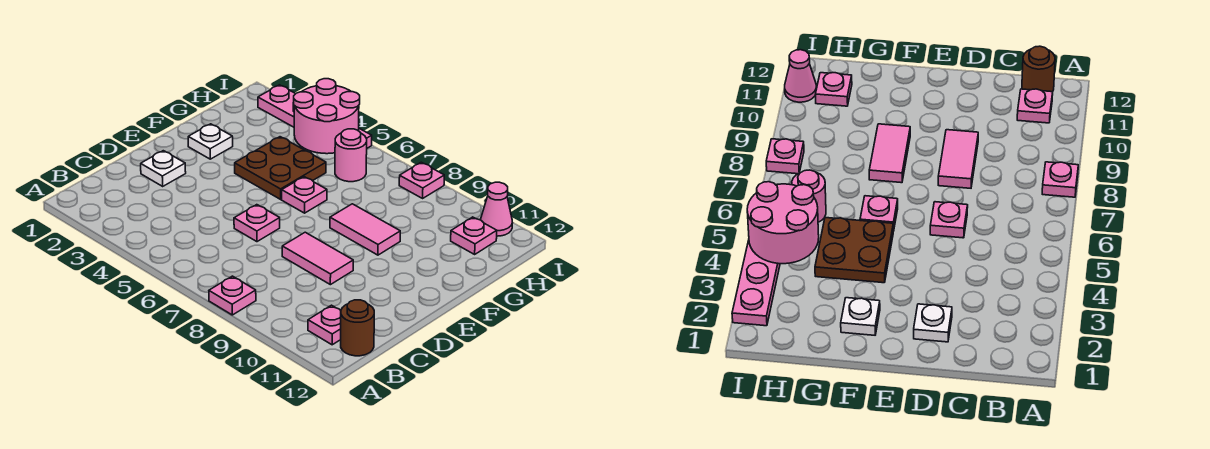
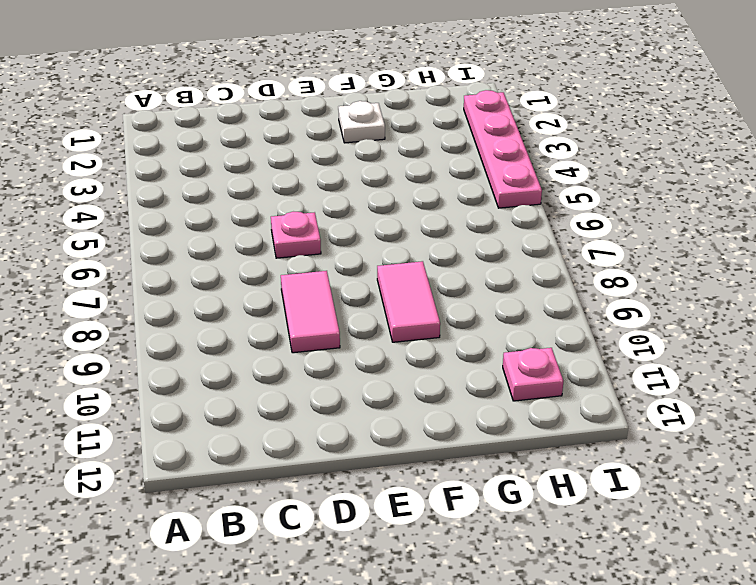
none -> pink 1x1 plate [209,276,256,315]
none -> pink 1x1 plate [308,305,341,345]
none -> brown 1x1 round brick [341,300,374,356]

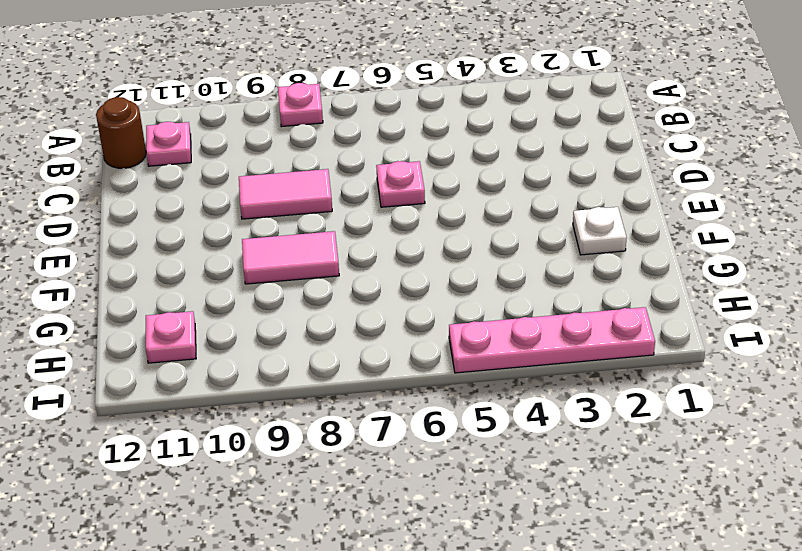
none -> white 1x1 plate [141,151,186,186]
none -> brown 2x2 plate [235,137,326,199]
none -> pink 1x1 plate [282,177,327,213]

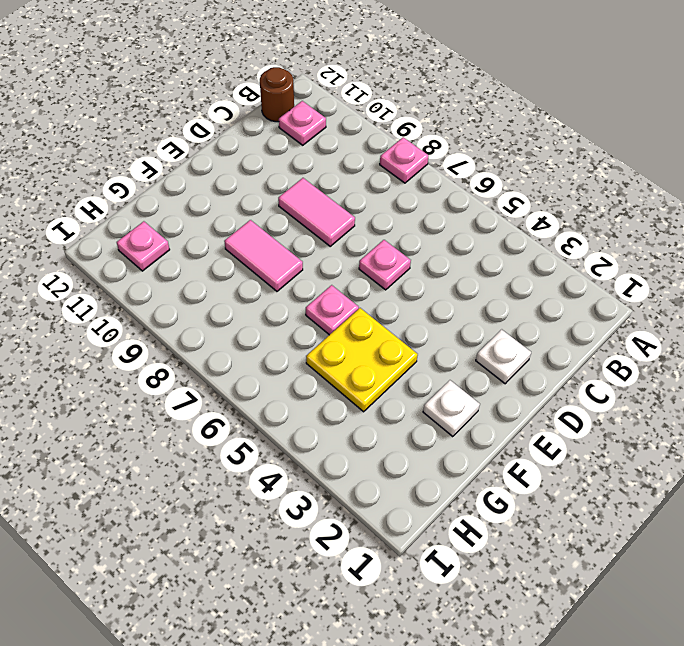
yellow 2x2 plate [306,308,418,412] -> brown 2x2 plate [235,137,326,199]
none -> pink 1x1 round brick [335,129,367,182]
none -> pink 1x4 plate [258,85,372,148]
none -> pink 1x1 plate [399,162,444,198]

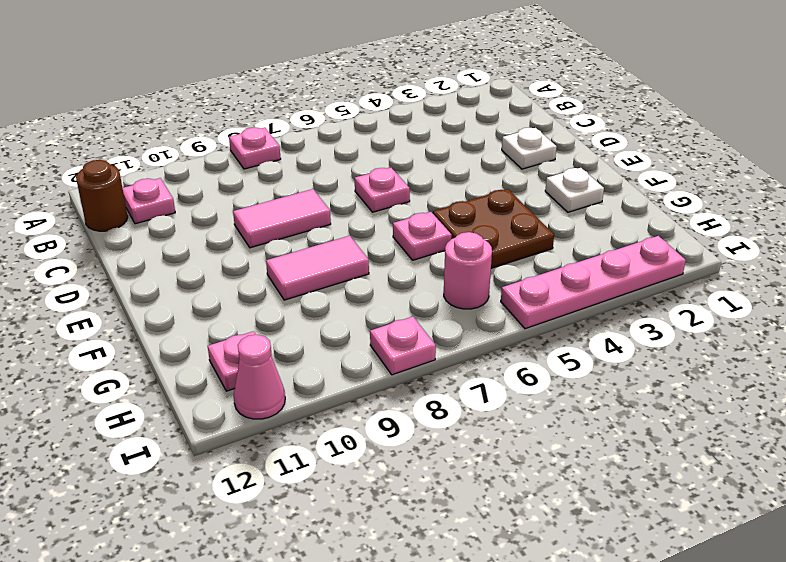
none -> pink 2x2 round brick [294,79,360,154]

